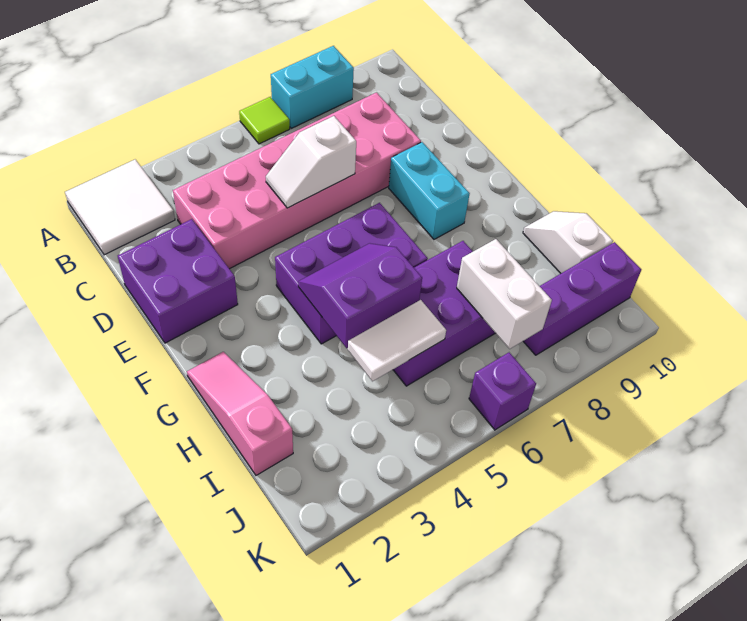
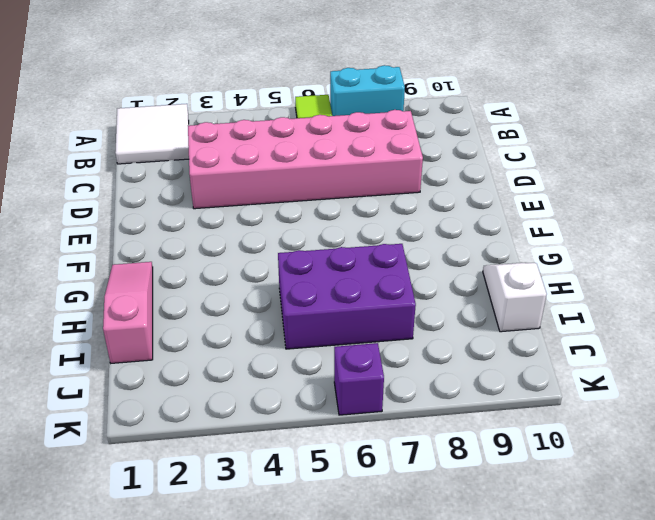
none -> purple 2x2 brick [118,219,238,343]
none -> cyan 1x2 brick [389,142,470,239]
none -> purple 2x3 brick [275,203,428,344]

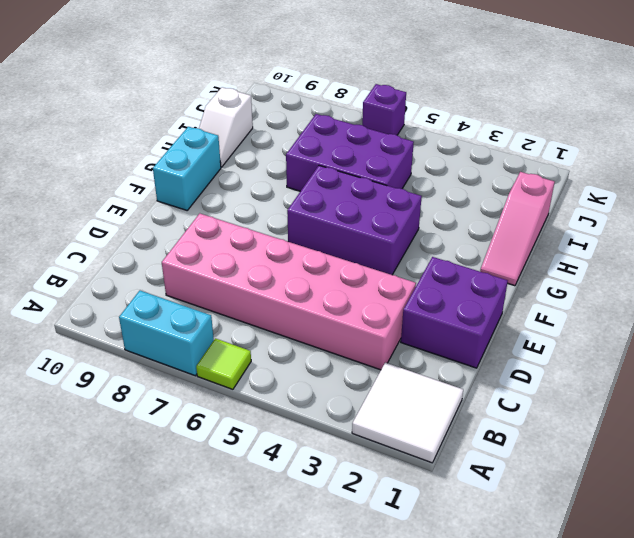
cyan 1x2 brick [153,127,221,210] -> cyan 1x2 brick moved to [389,142,470,239]
none -> purple 1x3 brick [523,242,641,355]
none -> white 1x2 slope [266,116,356,208]
none -> purple 2x2 slope [298,243,422,348]

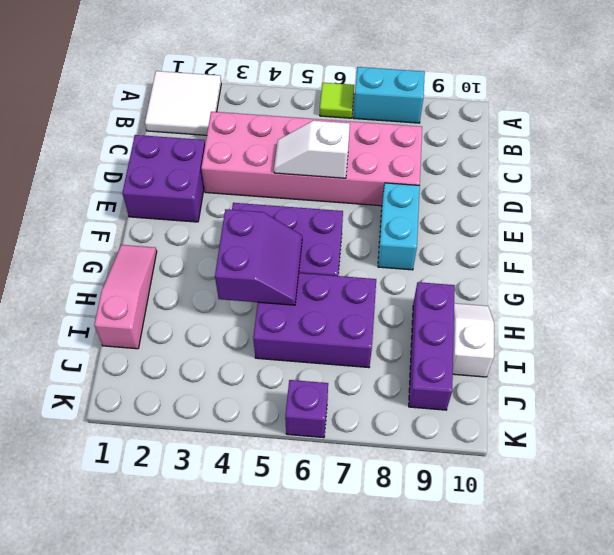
purple 2x2 slope [215,209,302,305] -> purple 2x2 slope turned to [298,243,422,348]
purple 1x3 brick [409,282,455,410] -> purple 1x3 brick turned to [523,242,641,355]
none -> white 1x2 tile [348,300,446,381]
none -> white 1x2 brick [457,239,552,349]

